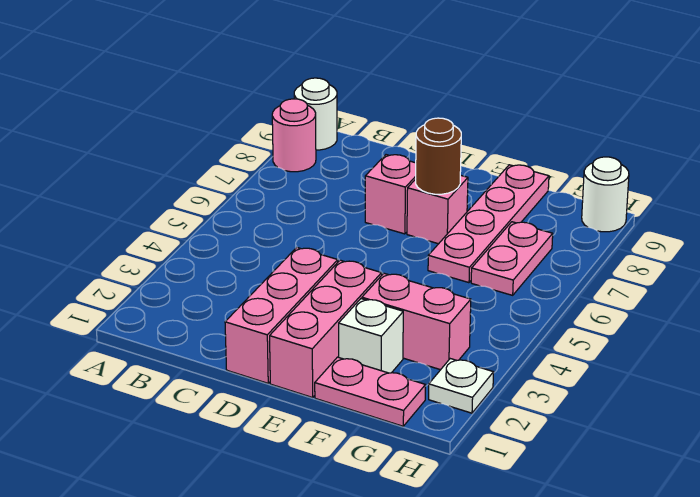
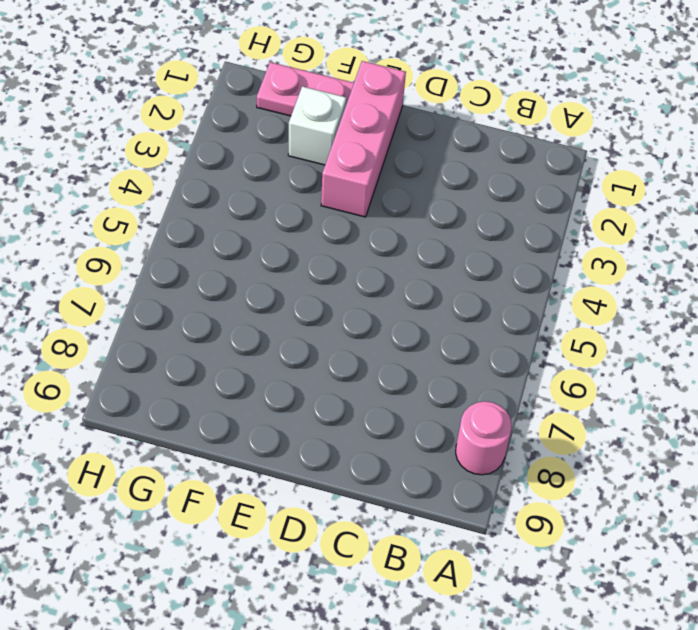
none -> white 1x1 round brick [294,78,337,150]
none -> pink 1x3 brick [225,248,338,383]
none -> pink 1x1 brick [365,155,416,234]

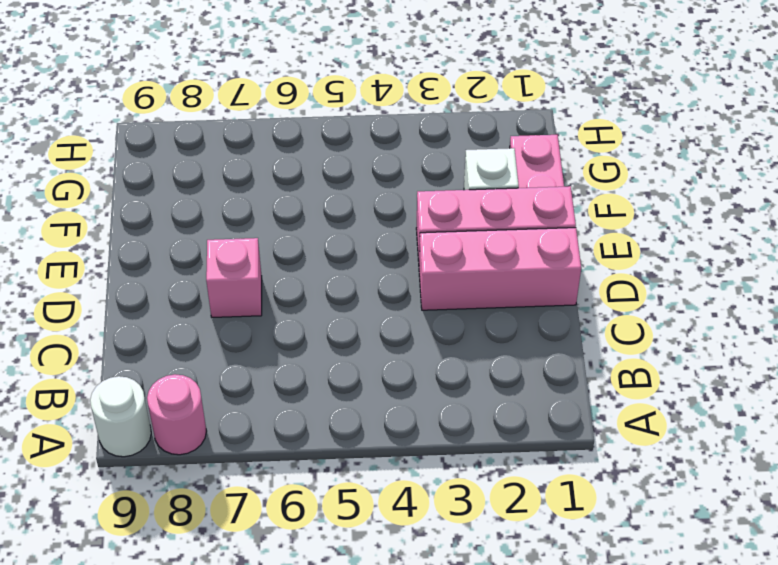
none -> pink 1x1 brick [407,175,468,244]
none -> pink 1x2 brick [362,273,471,370]
none -> pink 1x4 plate [428,165,549,283]

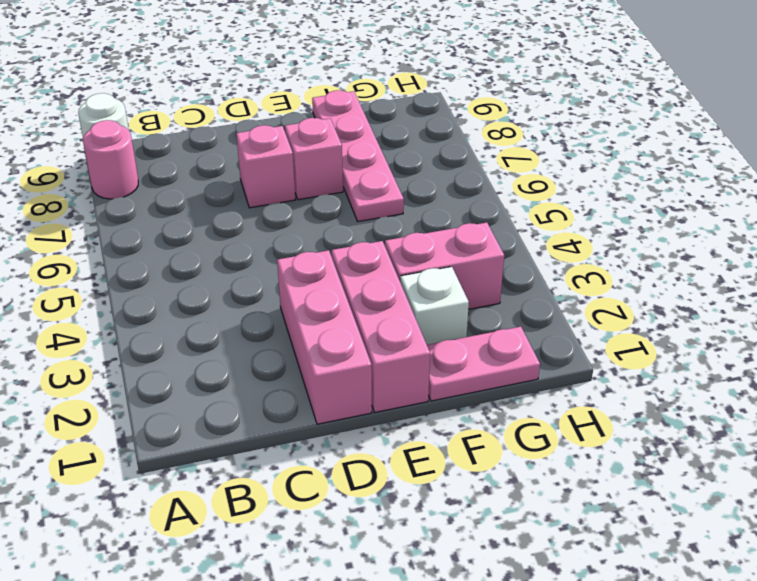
none -> pink 1x2 plate [471,222,553,295]
none -> white 1x1 plate [429,359,494,413]
none -> white 1x1 round brick [582,157,629,232]

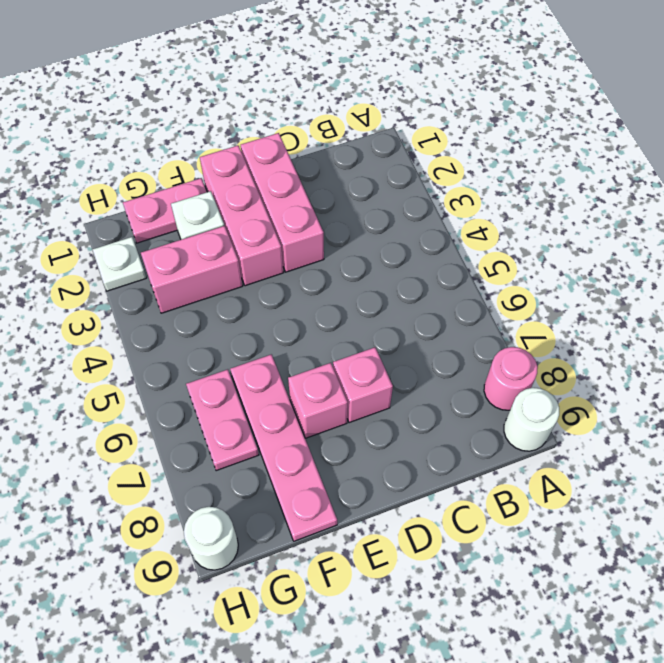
none -> brown 1x1 round brick [416,118,461,194]

